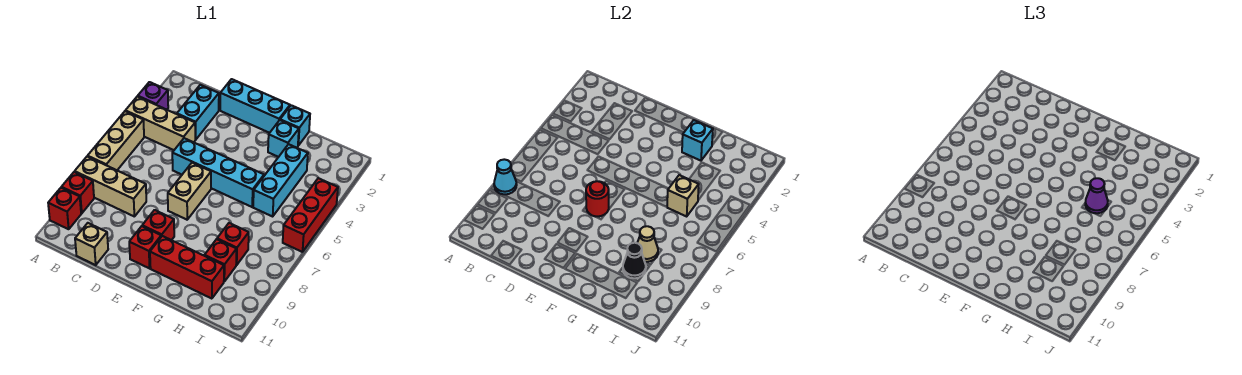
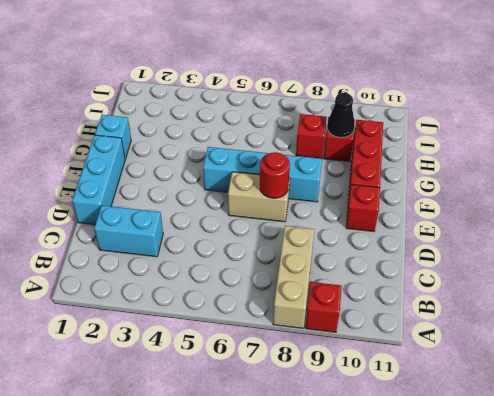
cyan 1x4 brick [203,147,322,202] -> cyan 1x4 brick turned to [172,138,264,207]
none -> purple 1x1 brick [138,82,168,110]
none -> tan 1x3 brick [126,96,195,150]
none -> tan 1x3 brick [88,111,144,170]

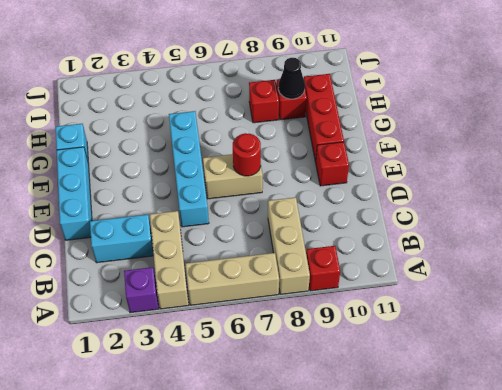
none -> red 1x1 brick [48,188,81,229]
none -> tan 1x1 brick [75,223,108,265]
none -> red 1x1 brick [142,210,174,240]

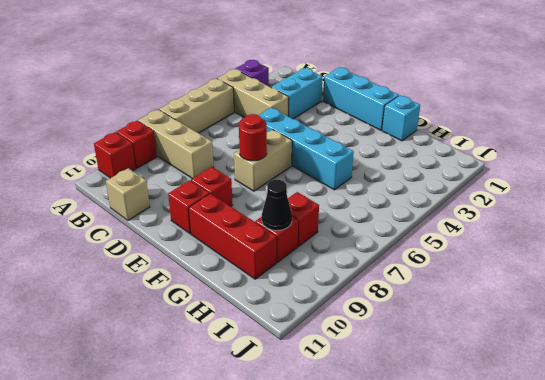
none -> cyan 1x1 brick [268,120,299,157]
none -> cyan 1x3 brick [253,144,308,216]
none -> red 1x3 brick [283,178,338,252]

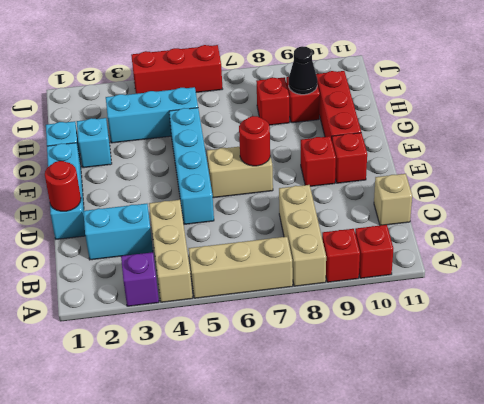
red 1x1 round brick [45,161,81,211] -> none
none -> cyan 1x1 cone [494,159,517,194]
none -> cyan 1x1 brick [682,120,713,161]
none -> tan 1x1 brick [667,175,699,216]

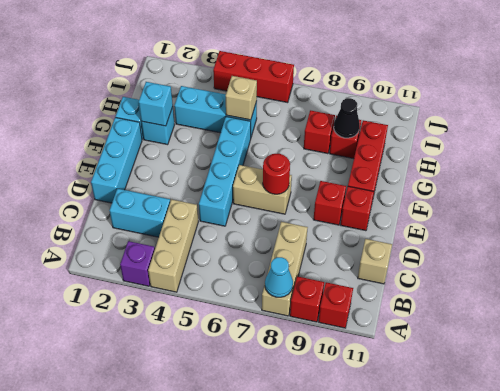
none -> tan 1x3 brick [88,111,144,170]
none -> tan 1x1 cone [637,226,658,262]
none -> purple 1x1 cone [1085,178,1108,213]

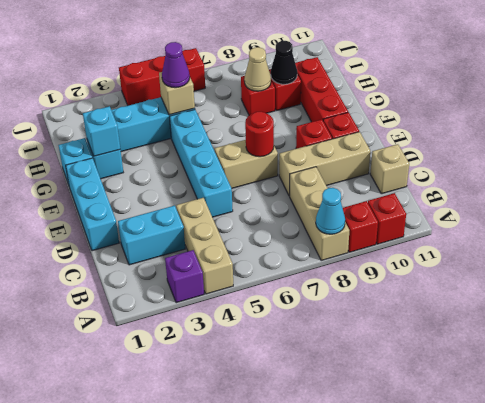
tan 1x3 brick [279,132,370,196] -> tan 1x3 brick moved to [88,111,144,170]

